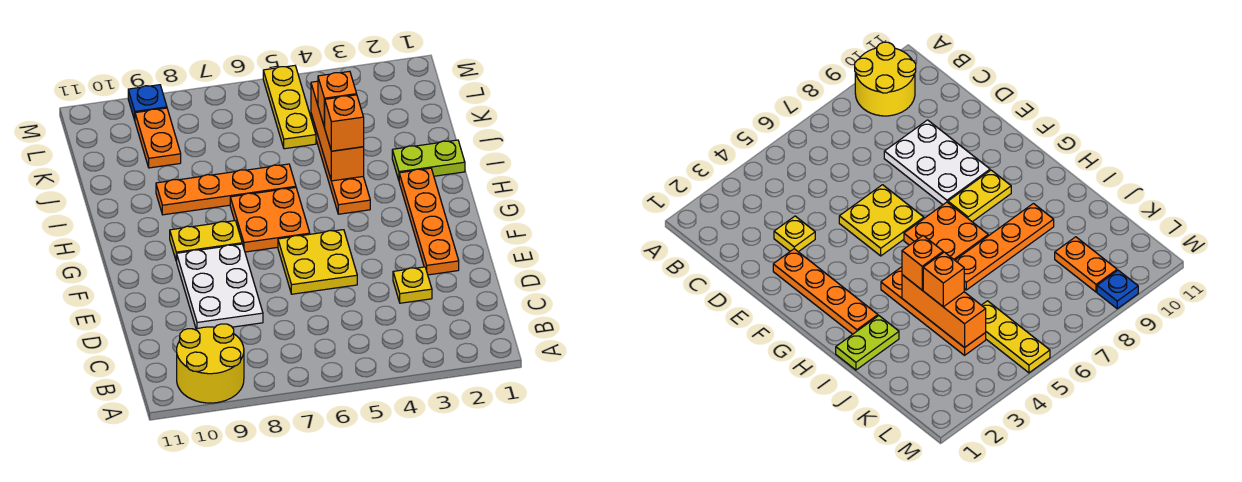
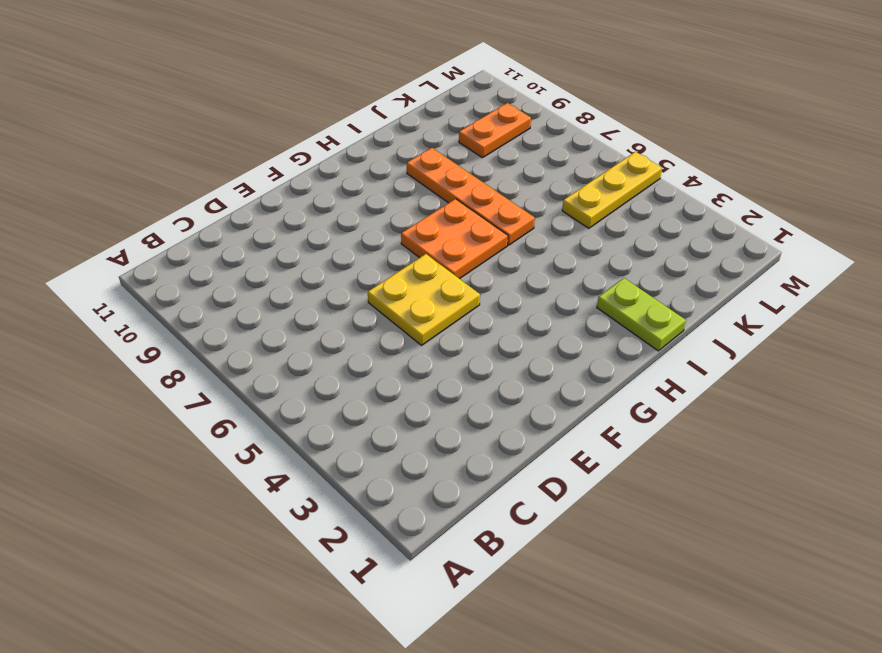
none -> yellow 2x2 round brick [177,324,244,403]
none -> yellow 1x1 plate [393,267,432,303]
none -> white 2x3 plate [176,244,263,329]

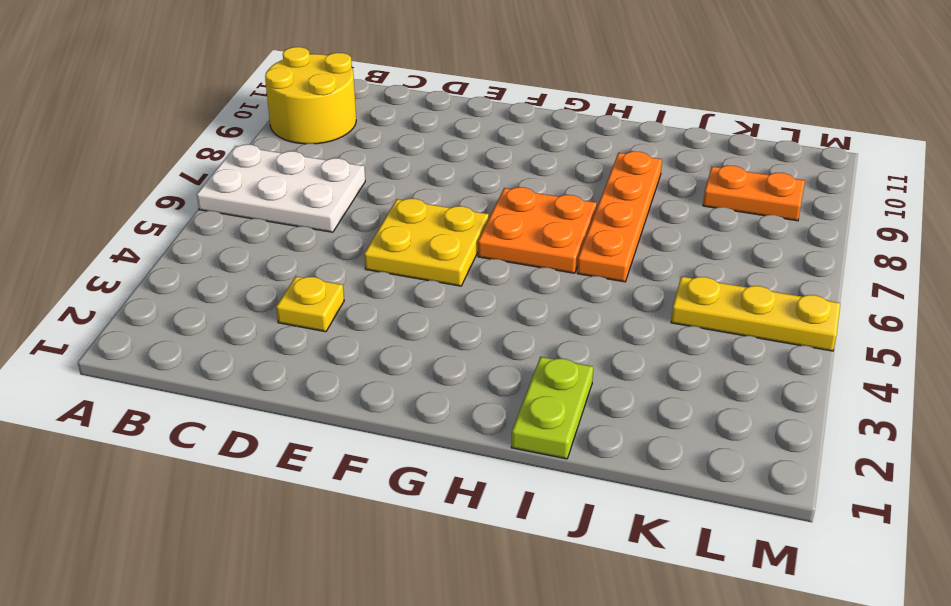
white 2x3 plate [197,145,365,232] -> white 2x3 plate moved to [176,244,263,329]
none -> orange 1x4 plate [399,168,459,275]
none -> yellow 1x2 plate [170,221,242,261]
none -> orange 1x4 plate [311,114,370,214]

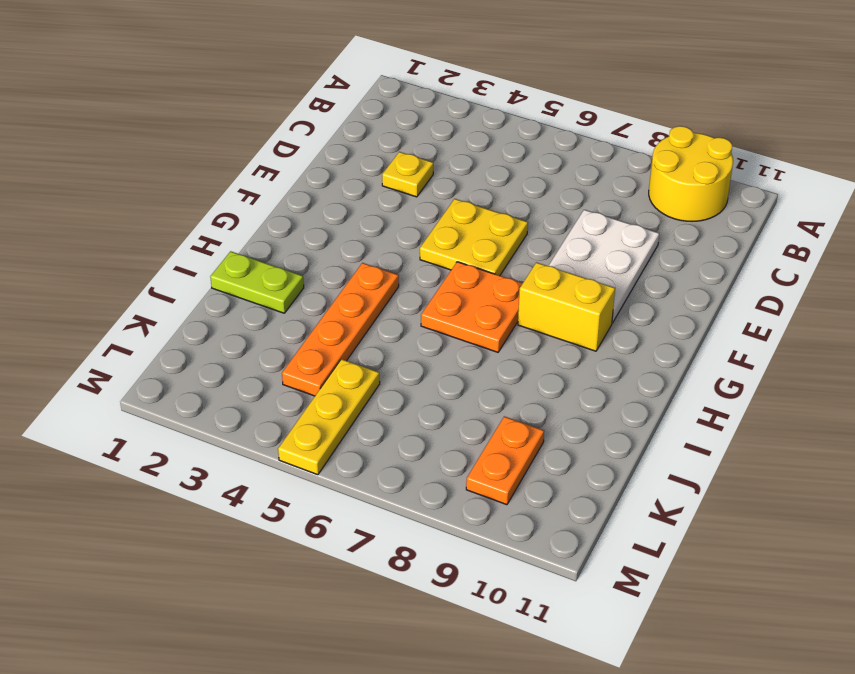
yellow 1x2 brick [518,262,615,351] -> yellow 1x2 plate [170,221,242,261]
none -> orange 1x4 plate [399,168,459,275]
none -> orange 1x4 plate [156,164,296,215]
none -> blue 1x1 plate [128,85,167,120]

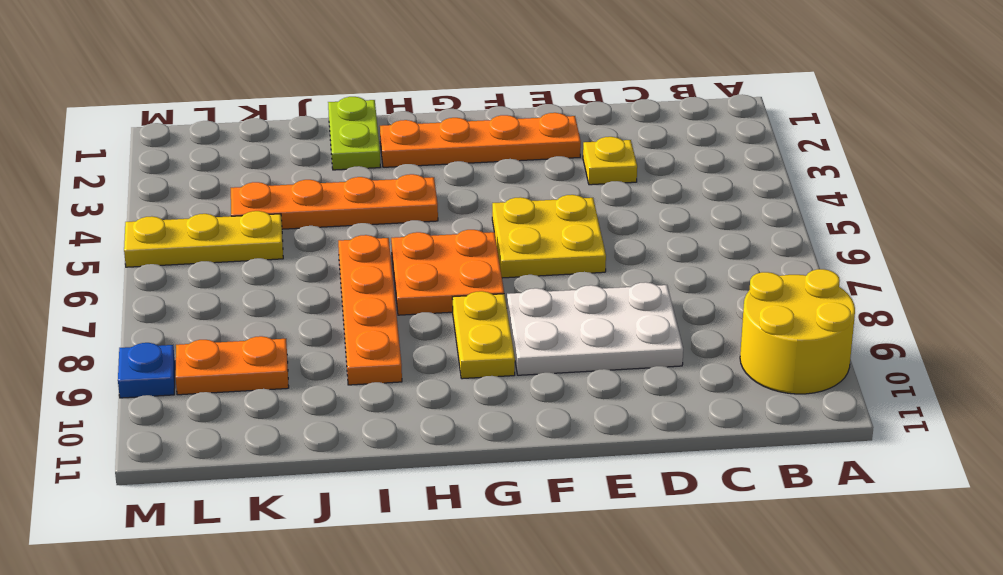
none -> orange 1x3 brick [311,81,364,181]
none -> orange 1x1 brick [324,95,364,151]
none -> orange 1x1 brick [318,71,357,127]

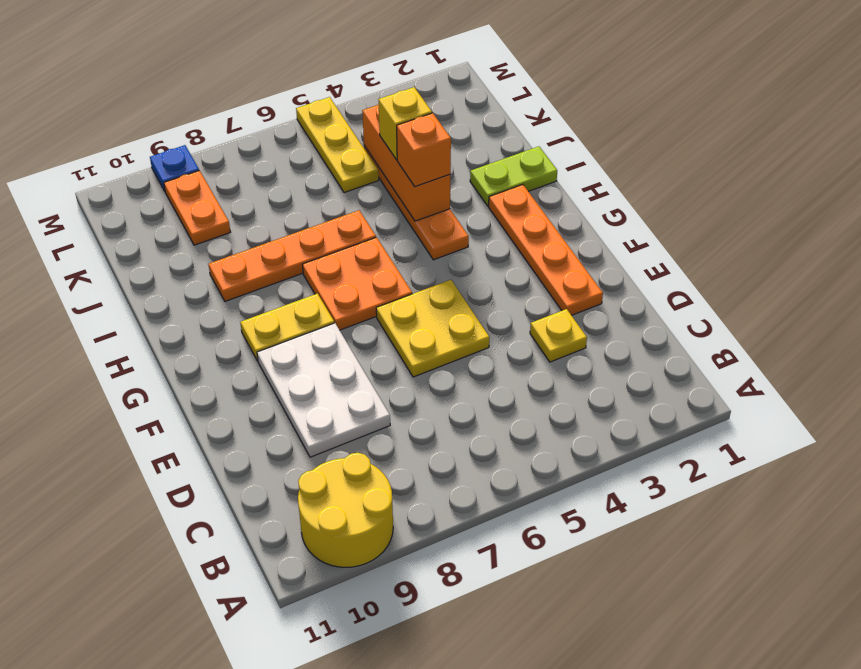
yellow 1x1 brick [378,87,432,160] -> orange 1x1 brick [318,71,357,127]

